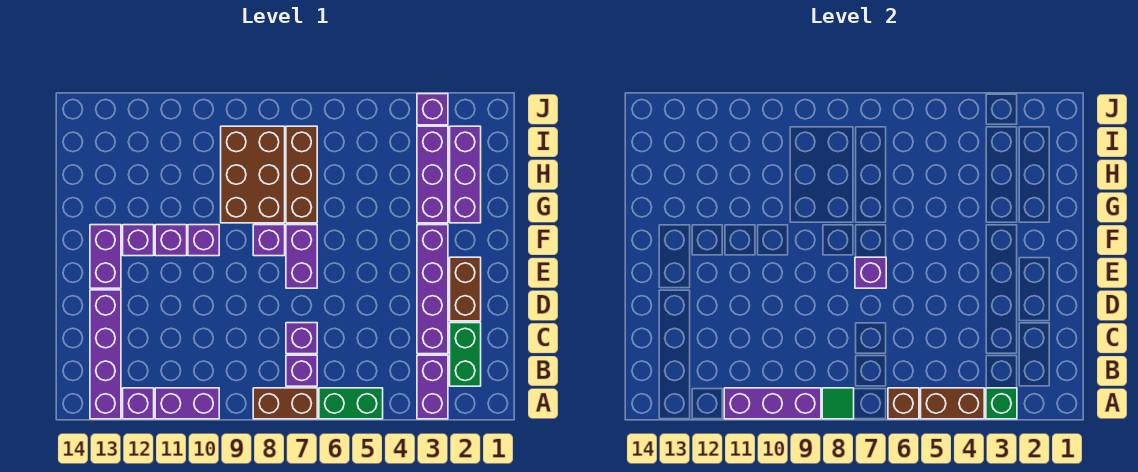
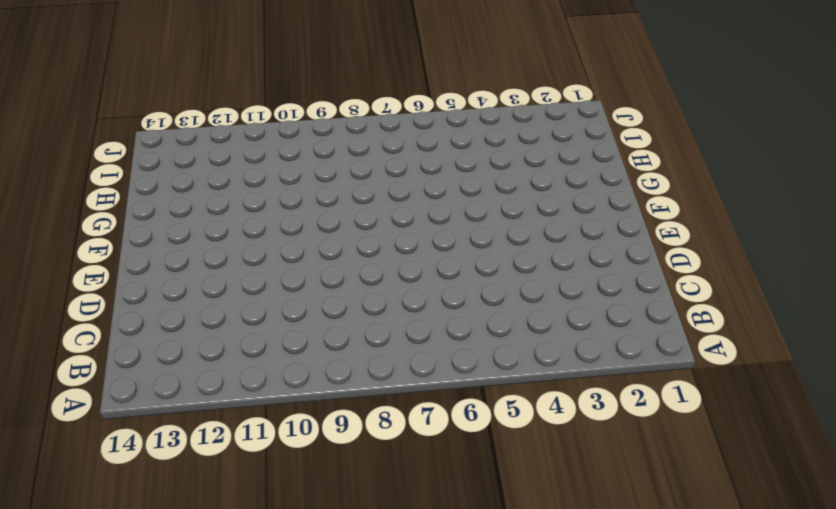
none -> purple 1x2 brick [417,355,448,419]
none -> green 1x2 brick [319,388,383,419]
none -> brown 1x2 brick [253,388,317,419]

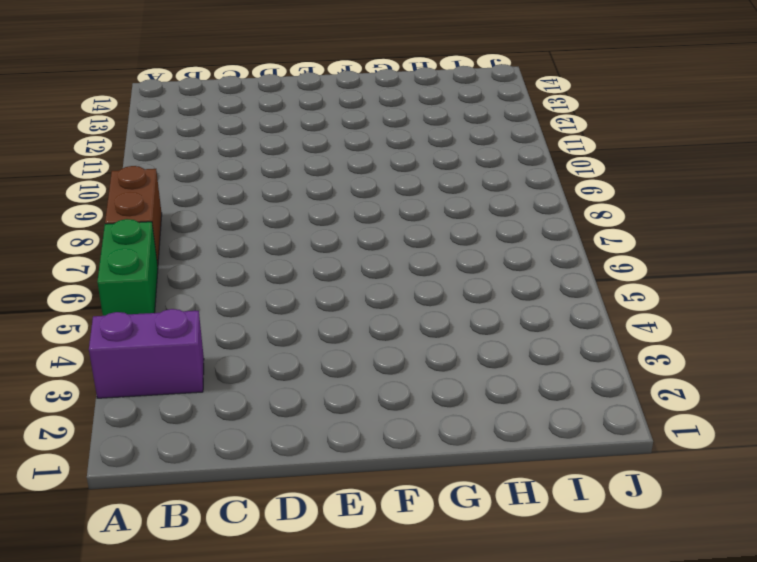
none -> purple 1x2 brick [155,388,219,419]
none -> purple 1x1 brick [123,388,154,419]
none -> purple 1x4 brick [90,290,121,419]

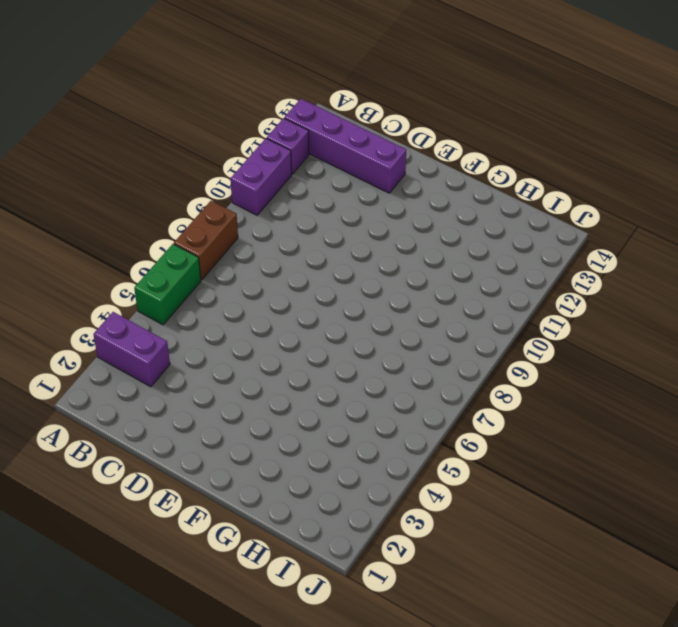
none -> green 1x2 brick [450,323,481,386]
none -> purple 1x1 brick [286,355,317,386]
none -> purple 1x4 brick [417,225,448,354]

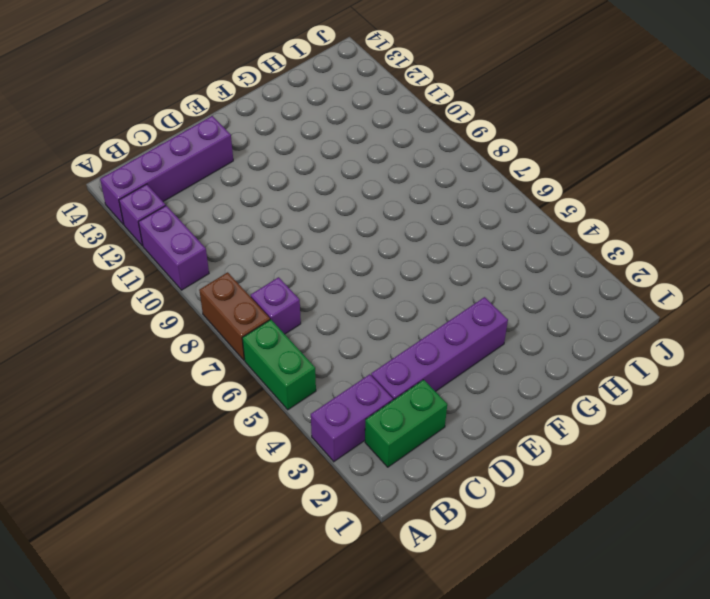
none -> purple 1x1 brick [286,323,317,354]
none -> brown 1x2 brick [450,257,481,321]
none -> purple 1x2 brick [286,225,317,288]

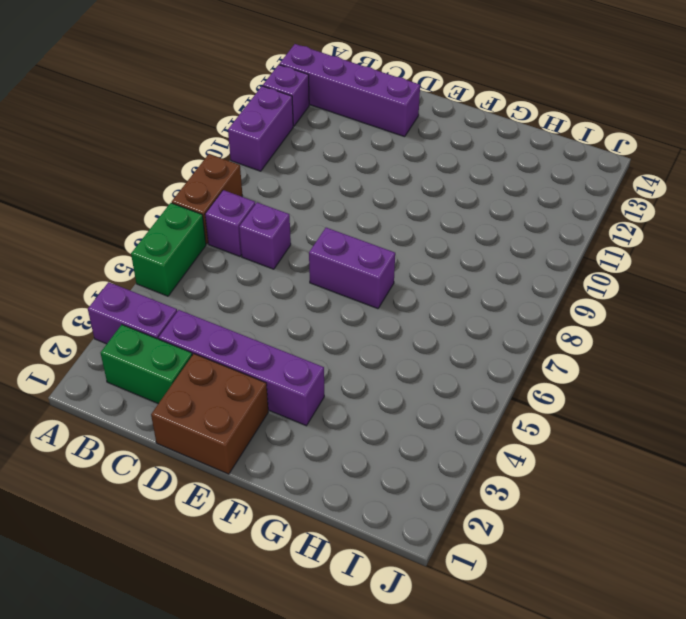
brown 2x2 brick [151,354,268,474] -> brown 1x2 brick [450,257,481,321]
none -> purple 1x2 brick [90,225,121,288]
none -> purple 1x1 brick [253,225,285,256]
none -> purple 1x1 brick [188,225,219,256]

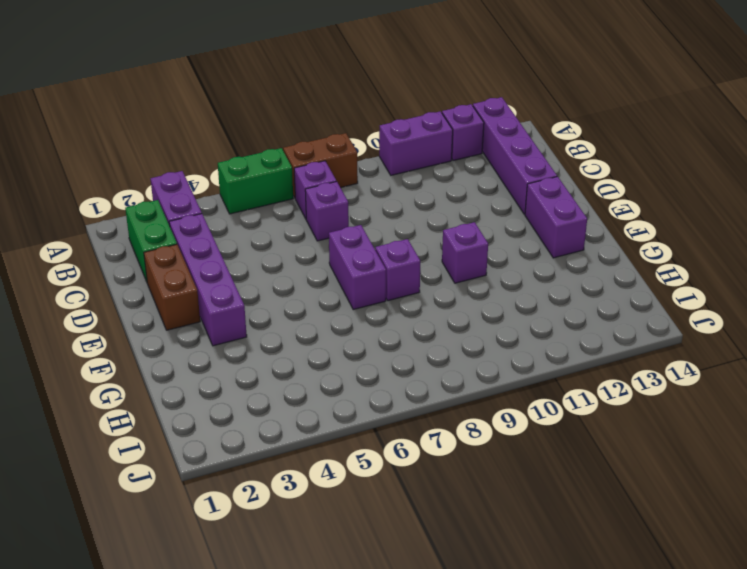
none -> purple 1x1 brick [155,225,187,256]
none -> purple 1x1 brick [123,225,154,256]
none -> purple 1x3 brick [450,126,481,223]

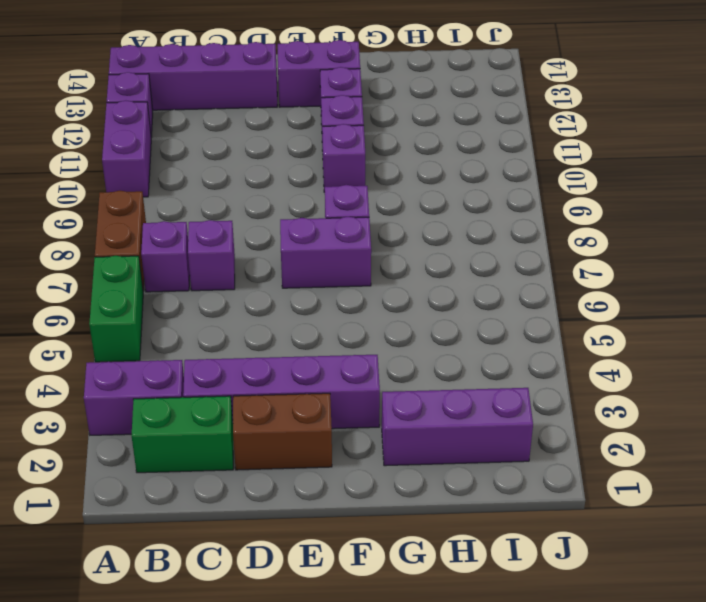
none -> purple 1x3 brick [417,126,448,223]
none -> brown 1x3 brick [286,126,317,223]
none -> brown 2x3 brick [221,126,285,223]

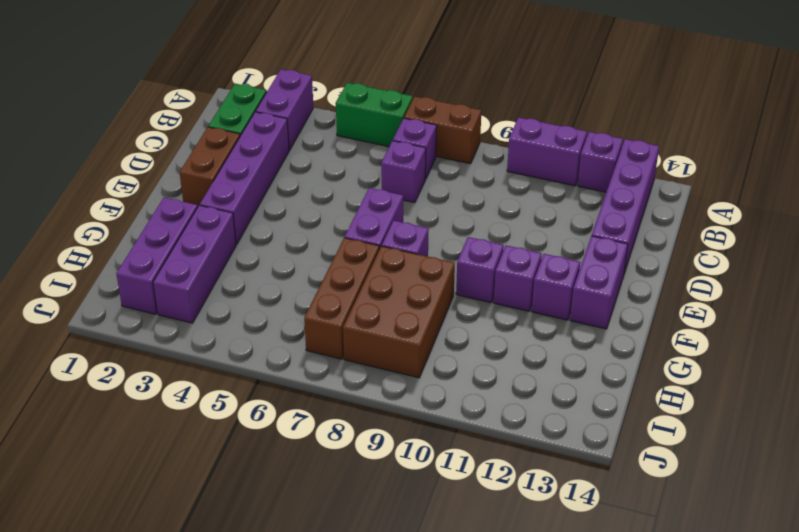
none -> purple 1x1 brick [417,94,448,125]
none -> green 1x1 brick [986,388,1017,419]
none -> brown 1x2 brick [921,388,984,419]

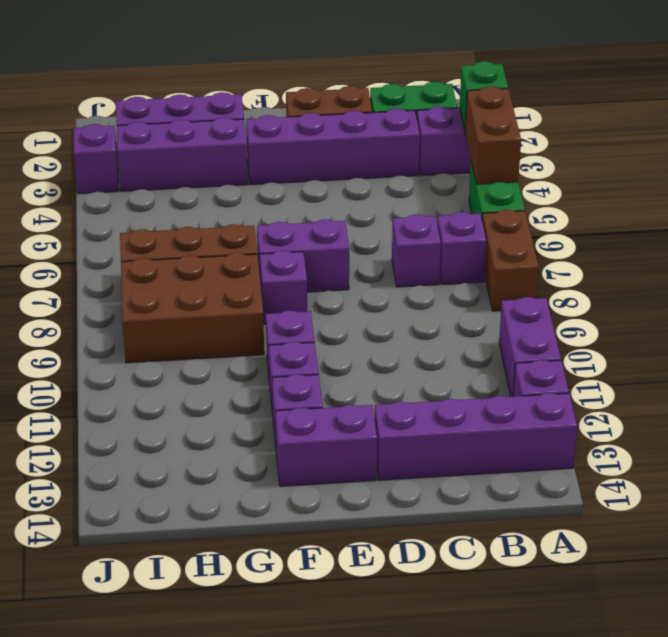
none -> brown 1x1 brick [888,388,919,419]
none -> green 1x1 tile [822,388,854,419]
none -> purple 1x3 brick [724,388,821,419]

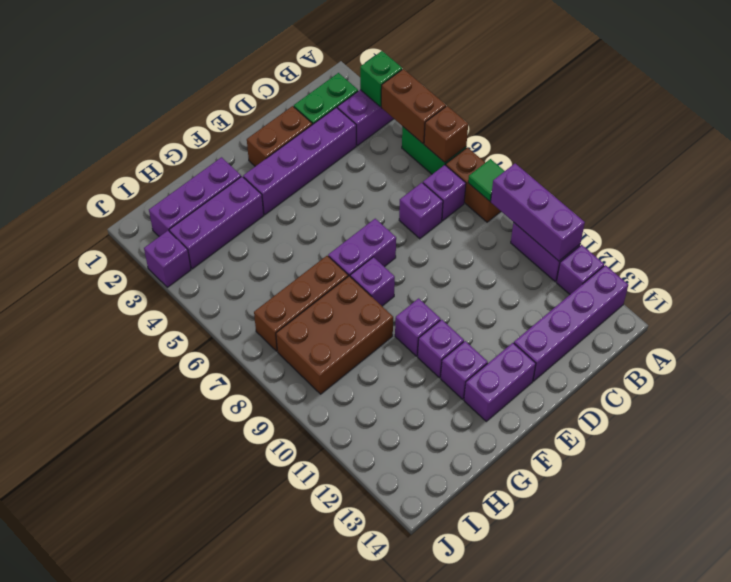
none -> purple 1x1 brick [855,257,886,288]

